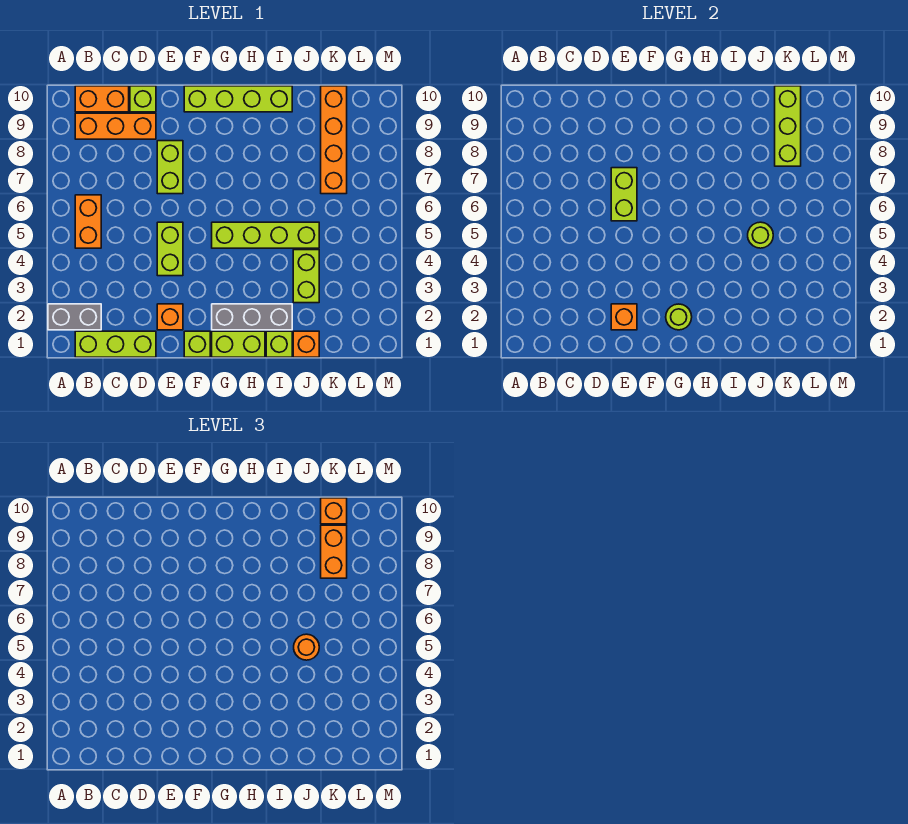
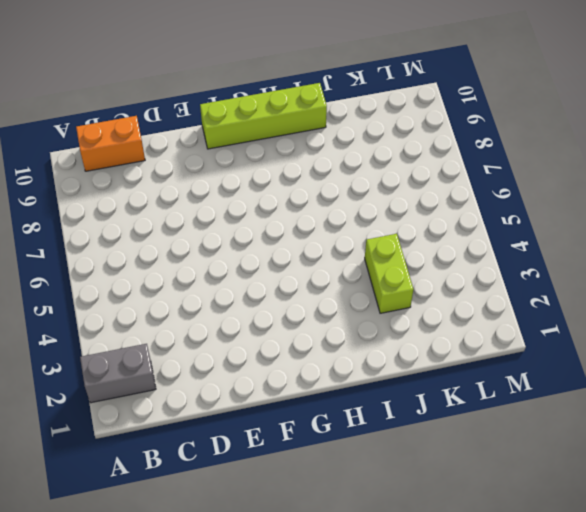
none -> lime 1x3 brick [75,331,156,357]
none -> orange 1x2 brick [75,195,101,248]
none -> orange 1x3 brick [75,113,156,139]

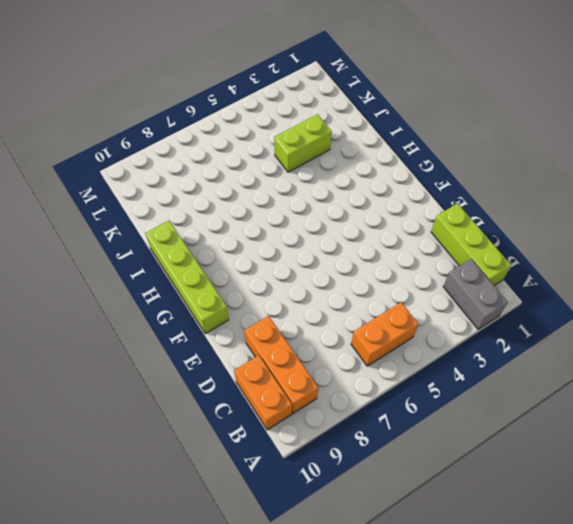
none -> lime 1x1 brick [130,86,156,112]
none -> orange 1x1 brick [157,304,183,330]
none -> lime 1x2 brick [157,222,183,276]

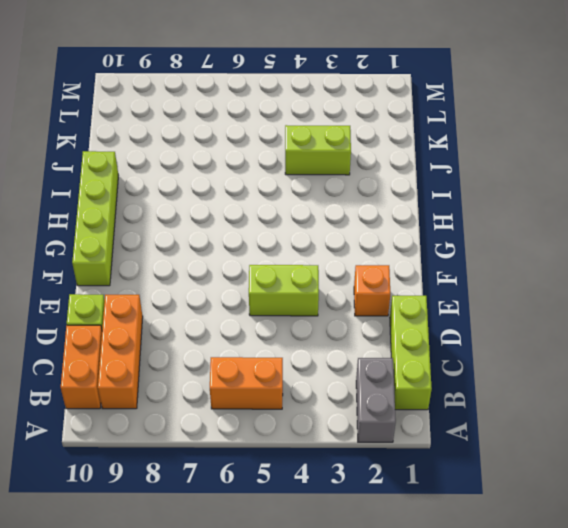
none -> lime 1x2 brick [157,141,183,194]
none -> lime 1x1 brick [184,331,210,357]
none -> lime 1x2 brick [212,331,265,357]

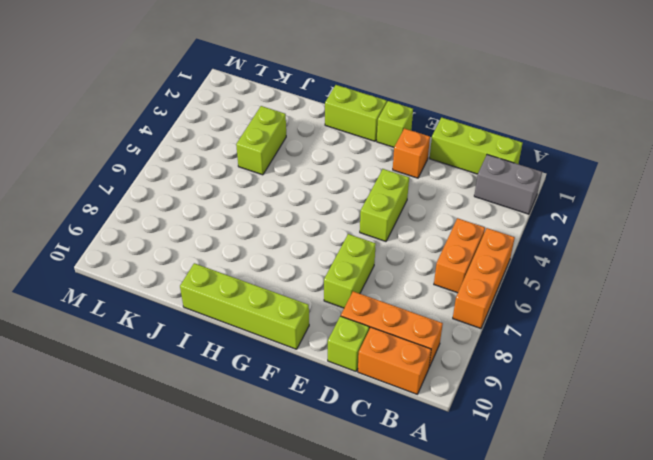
orange 1x3 brick [453,228,515,329] -> none
none -> grey 1x3 brick [212,304,292,330]
none -> lime 1x4 brick [212,222,319,248]
none -> lime 1x1 brick [266,331,292,357]

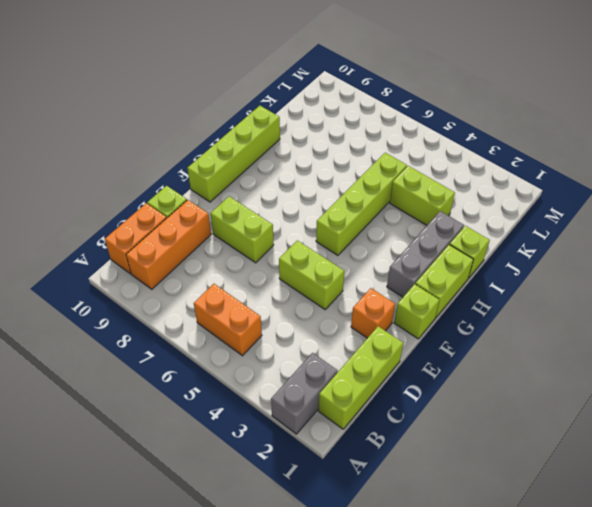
none -> orange 1x1 brick [293,331,319,357]
none -> orange 1x4 brick [321,86,347,194]
none -> orange 1x1 brick [611,304,637,330]

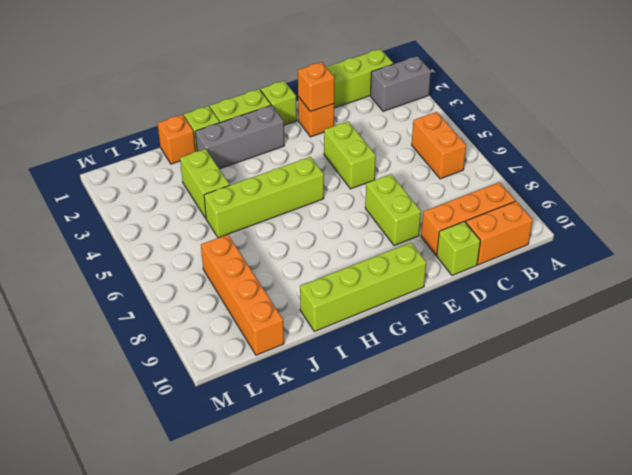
none -> lime 1x2 brick [611,168,637,221]
none -> lime 1x1 round brick [666,304,692,330]
none -> lime 1x1 round brick [748,222,773,248]

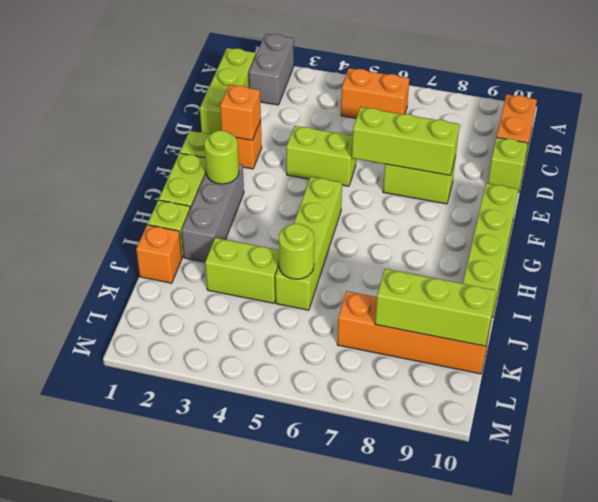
lime 1x3 brick [352,107,459,175] -> lime 1x2 brick [611,168,637,221]
none -> orange 1x3 brick [75,113,156,139]
none -> orange 1x1 round brick [294,634,319,660]
none -> orange 1x2 brick [321,525,347,578]

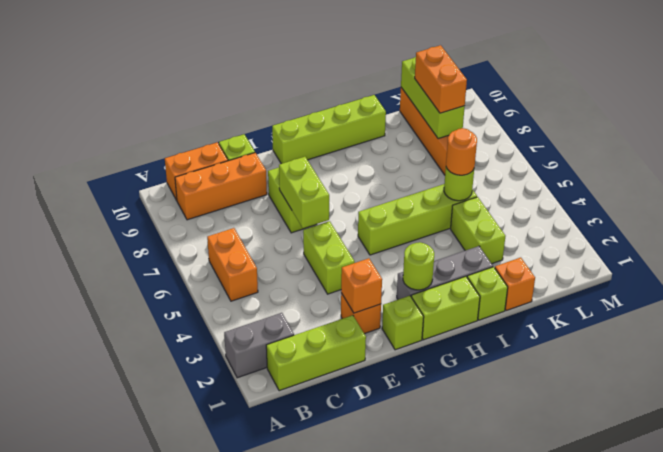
none -> orange 1x1 brick [321,498,347,524]

